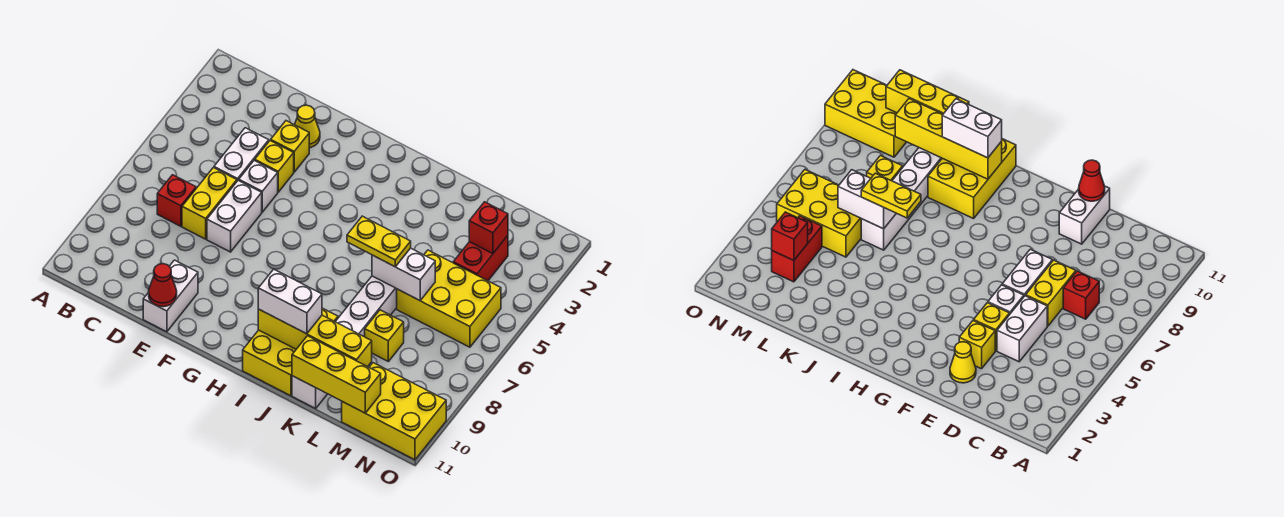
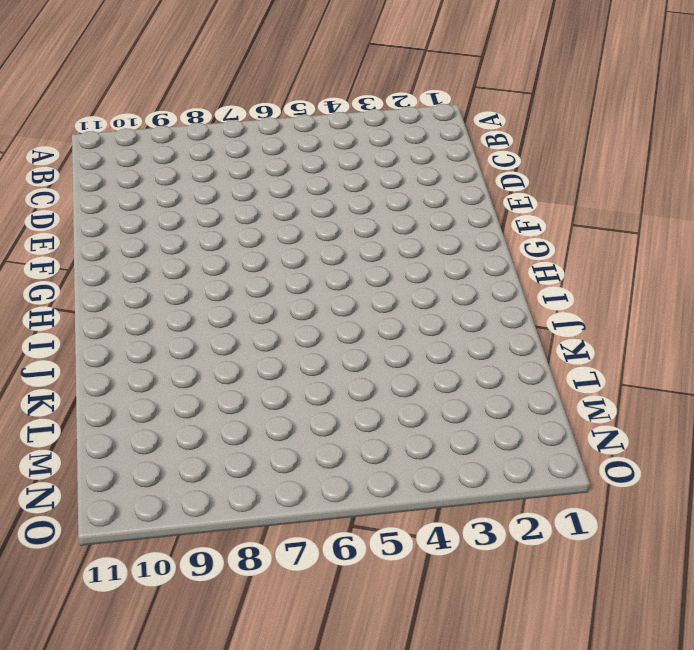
none -> red 1x1 brick [157,175,196,226]
none -> white 1x2 brick [214,128,269,181]
none -> yellow 1x2 brick [182,168,237,239]

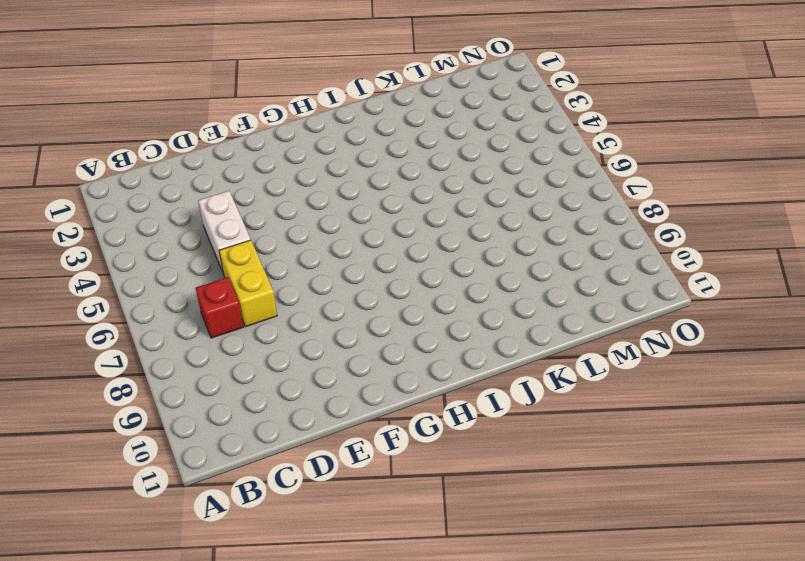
none -> yellow 1x1 cone [295,105,320,148]
none -> yellow 1x1 brick [271,121,309,172]
none -> yellow 1x1 brick [255,141,294,192]

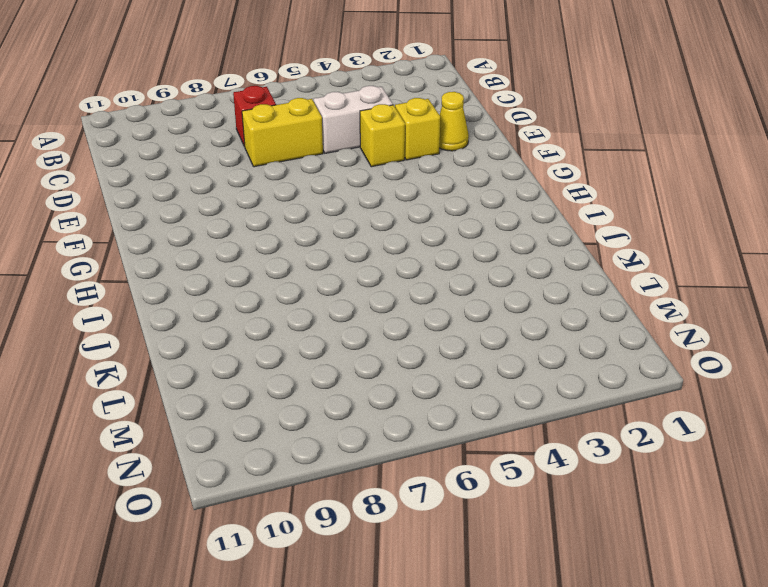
none -> white 1x1 brick [239,160,278,212]
none -> white 1x2 brick [207,180,262,252]
none -> white 1x2 brick [143,260,198,332]

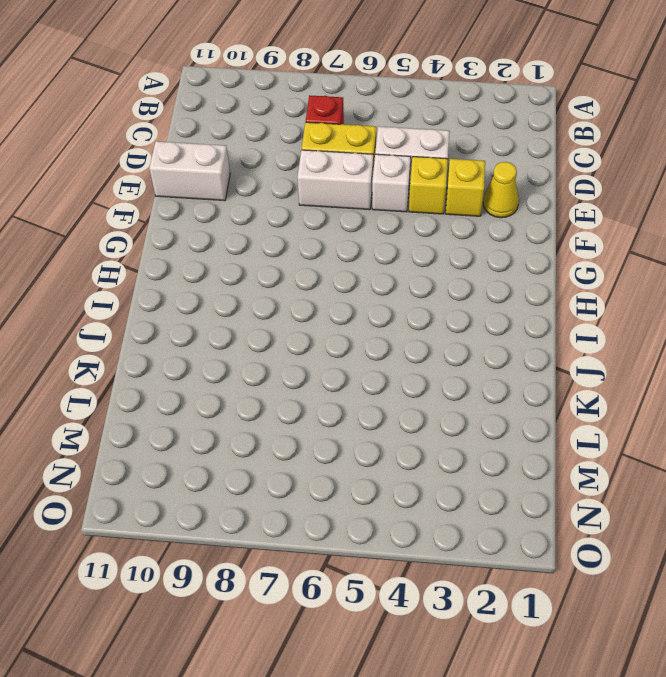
none -> yellow 2x3 brick [243,308,338,396]
none -> white 1x6 brick [292,276,397,408]
none -> yellow 2x3 brick [397,250,501,347]

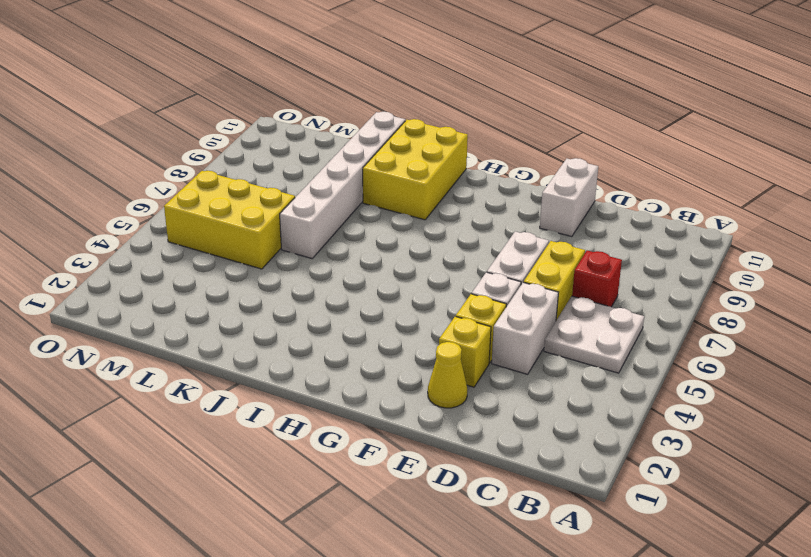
white 2x2 plate [544,296,644,373] -> none
none -> yellow 1x1 brick [365,310,404,361]
none -> red 1x2 brick [453,236,508,281]
none -> yellow 2x3 brick [342,363,446,460]

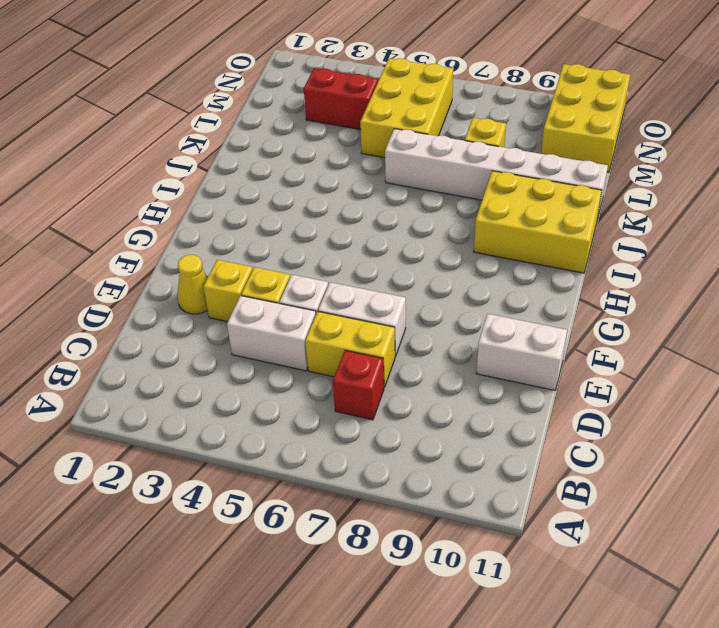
none -> red 1x1 cone [149,264,177,307]
none -> yellow 1x4 brick [258,309,372,367]
none -> white 1x2 brick [372,248,435,301]

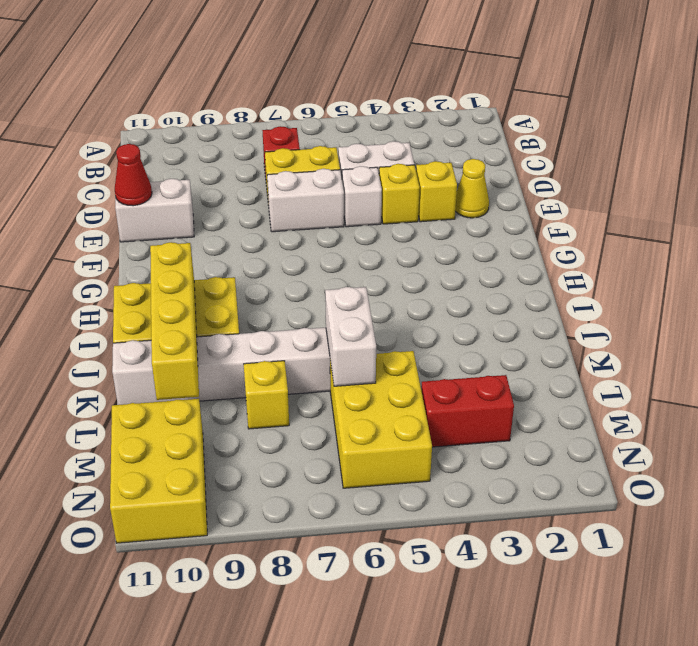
none -> yellow 1x3 brick [292,336,381,413]
none -> red 1x1 brick [469,202,508,254]
none -> white 1x2 brick [258,269,322,334]

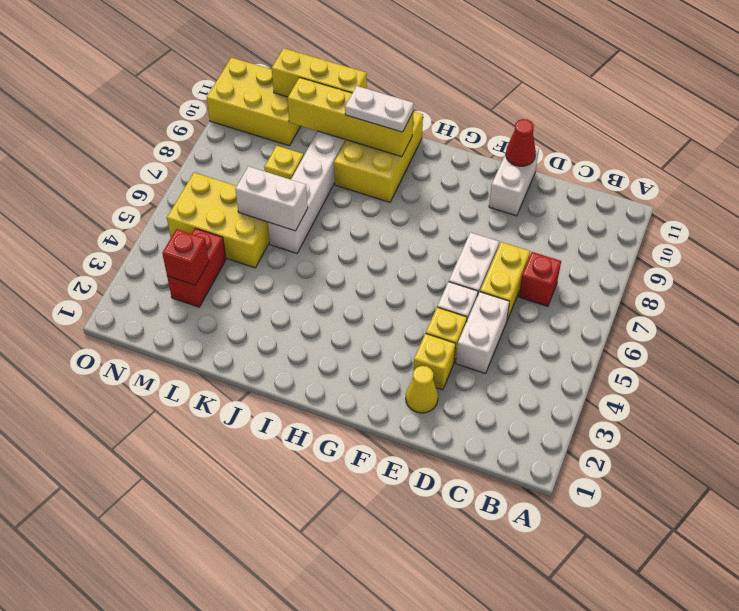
white 1x2 plate [345,86,414,132] -> white 1x2 brick [258,269,322,334]
none -> yellow 1x2 plate [347,216,411,267]

